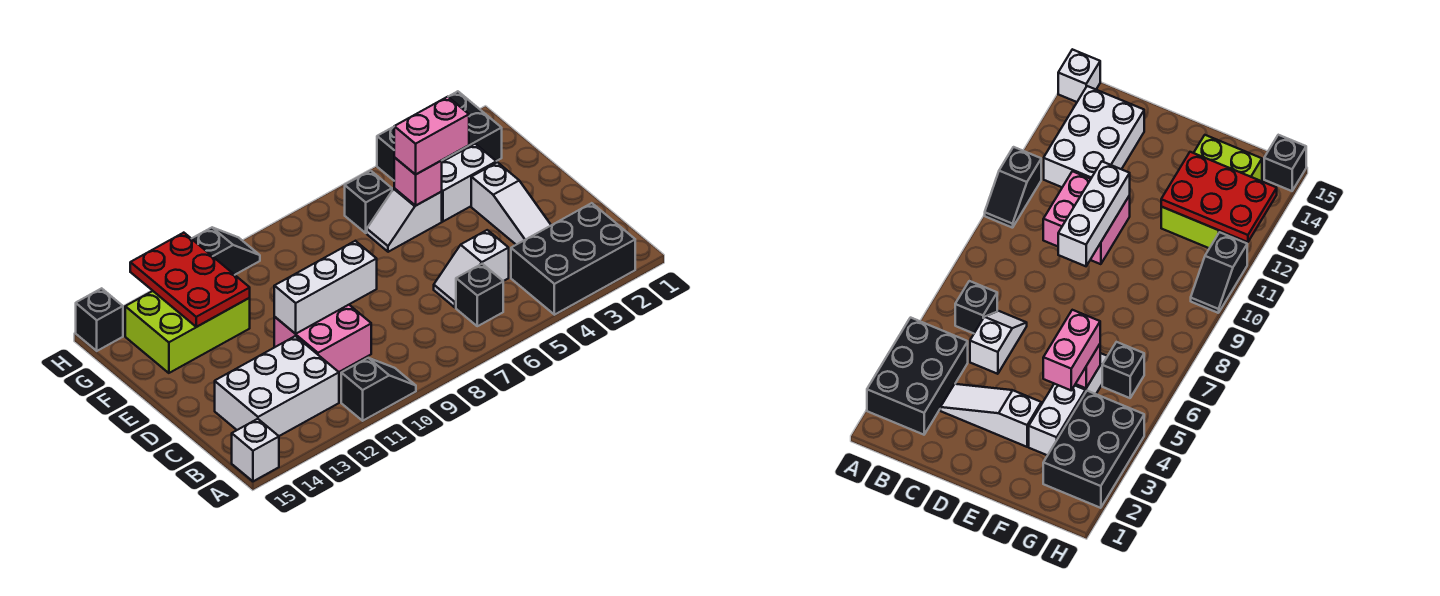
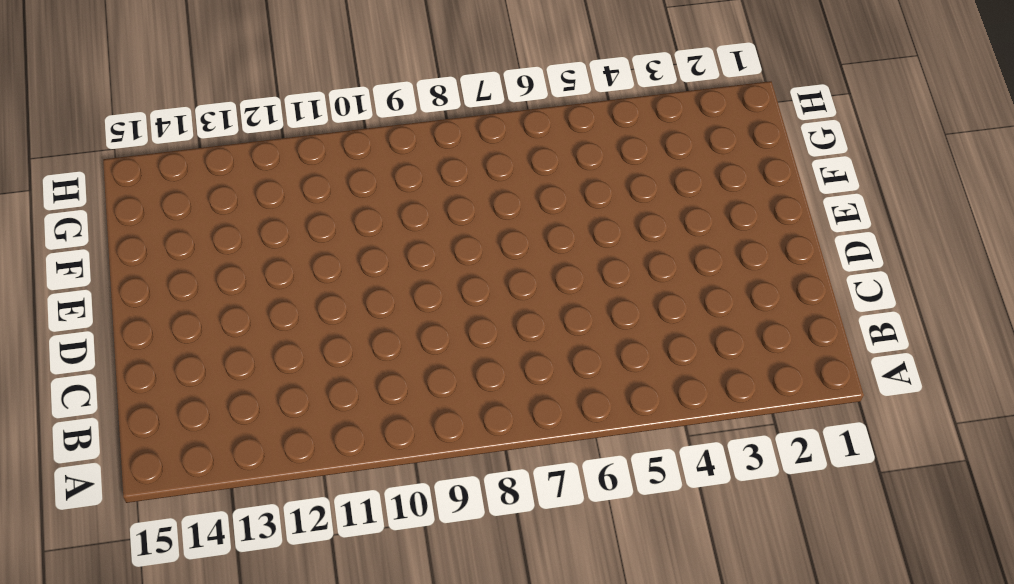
none -> black 2x3 brick [511,203,635,315]
none -> black 1x2 slope [341,358,416,421]
none -> white 1x1 brick [232,419,279,481]

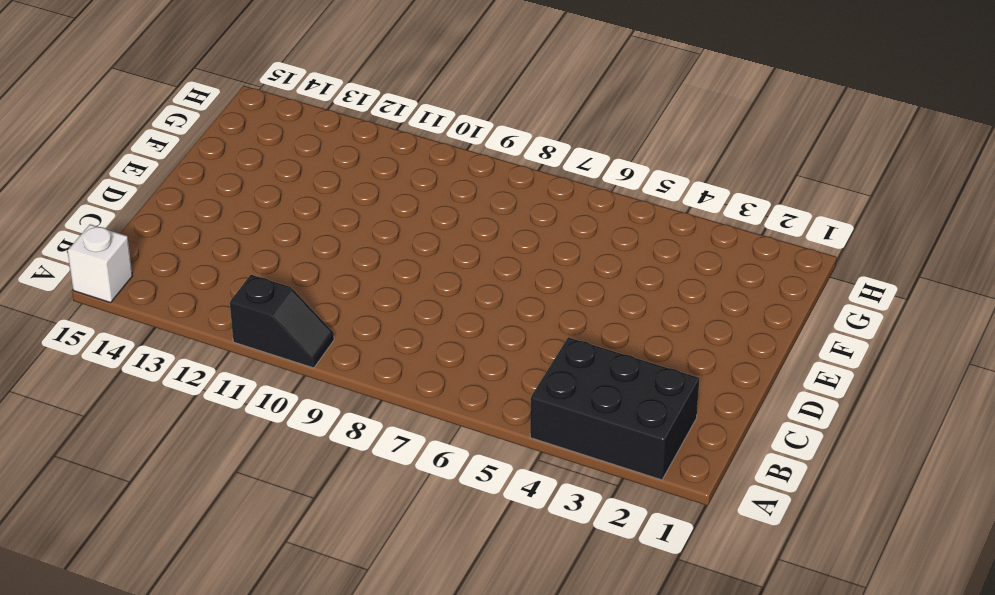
none -> black 1x1 brick [456,264,503,326]
none -> white 2x3 brick [215,336,339,436]
none -> white 1x3 slope [471,162,551,245]

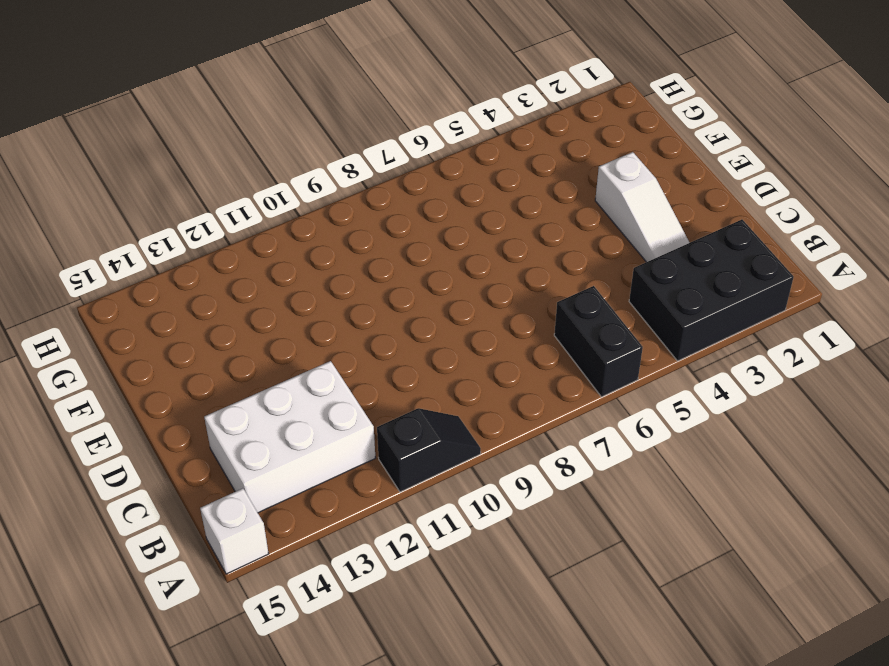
black 1x2 brick [554,286,643,397] -> black 1x1 brick [456,264,503,326]
none -> white 1x2 slope [434,230,509,308]
none -> pink 2x2 brick [274,305,371,372]
none -> white 1x2 brick [441,144,496,221]

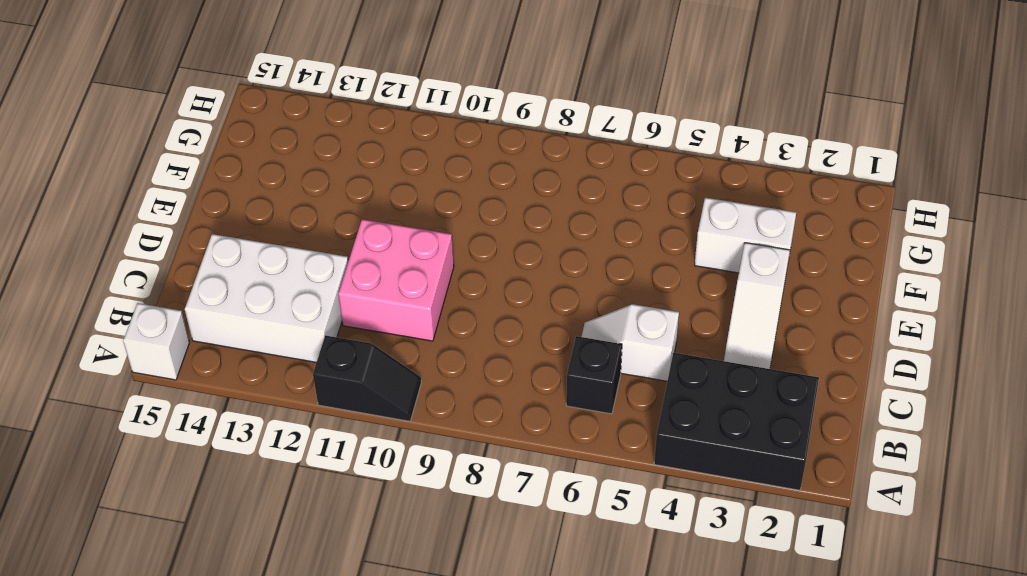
none -> white 1x2 slope [367,188,442,252]
none -> lime 2x3 brick [125,291,250,373]
none -> black 2x3 brick [377,91,502,180]

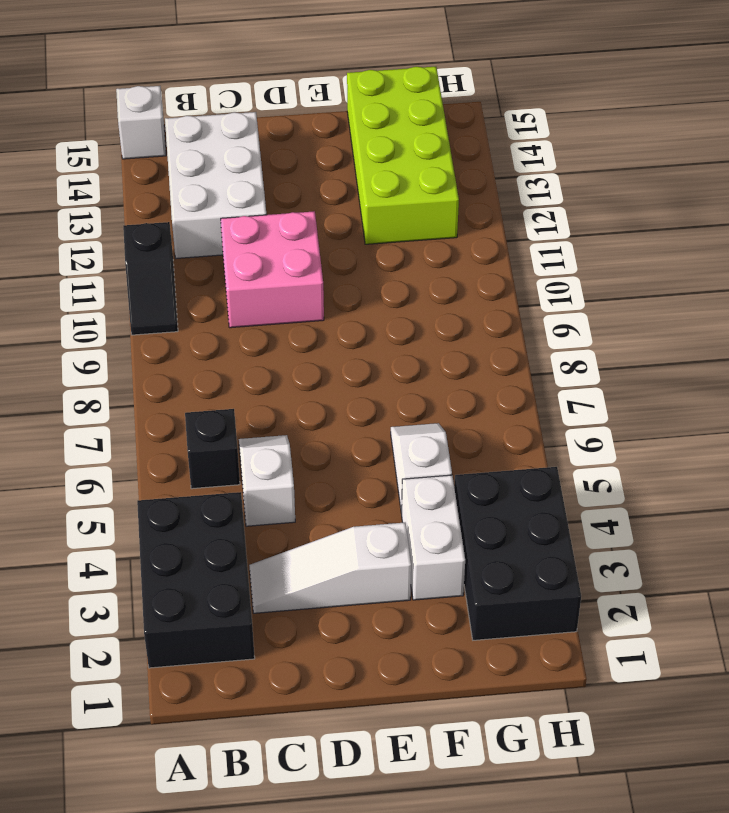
lime 2x4 brick [347,67,459,244] -> lime 2x3 brick [125,291,250,373]
none -> black 1x1 brick [345,171,392,233]
none -> black 1x2 slope [192,228,260,275]
none -> black 1x1 brick [76,288,123,351]

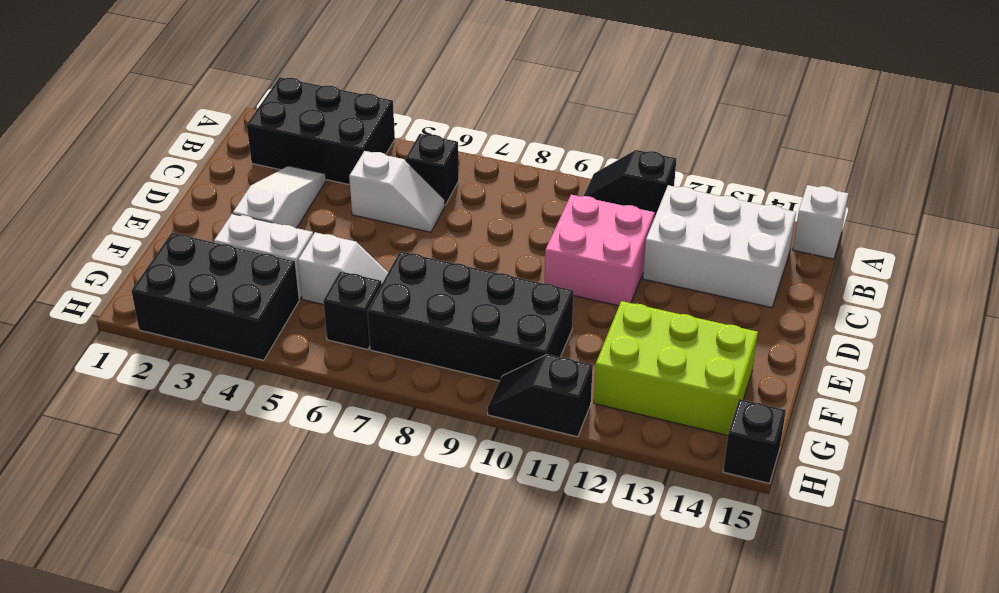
black 2x4 brick [367,252,574,381] -> none
none -> white 1x3 brick [274,241,377,334]
none -> pink 1x1 brick [394,157,442,205]
none -> red 2x3 plate [130,233,250,327]

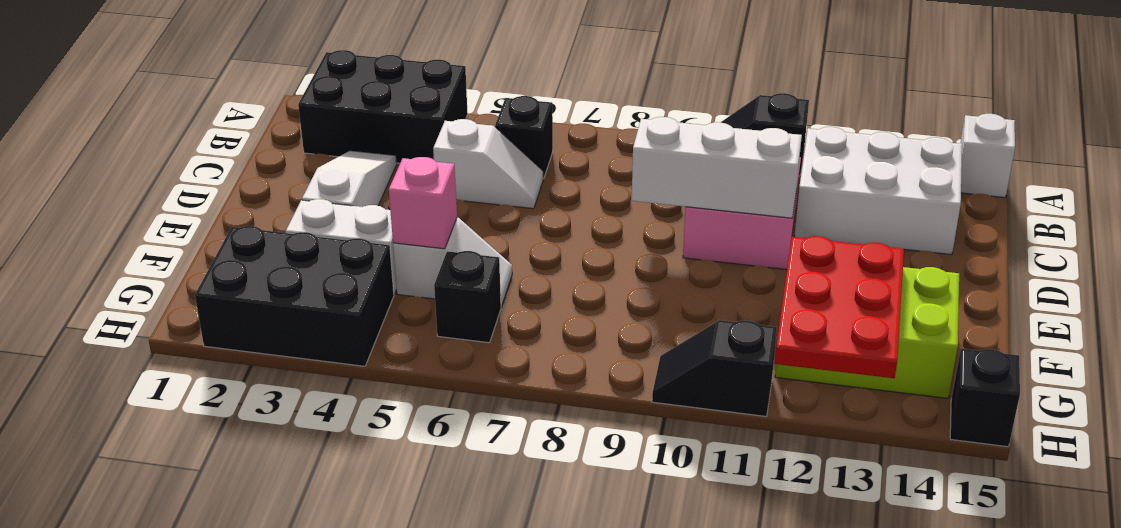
none -> pink 1x2 brick [394,97,469,175]

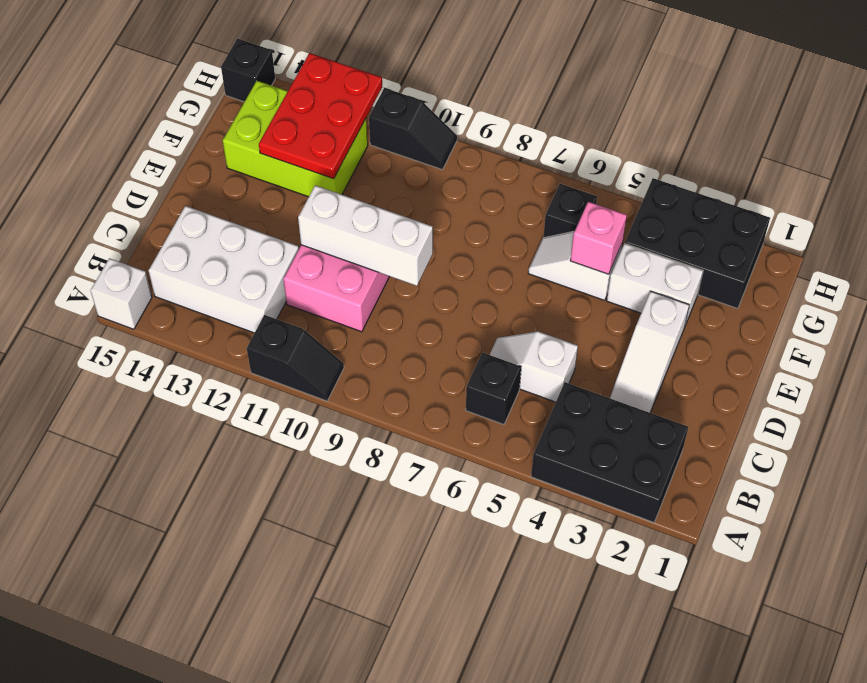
none -> pink 1x2 brick [394,97,469,175]

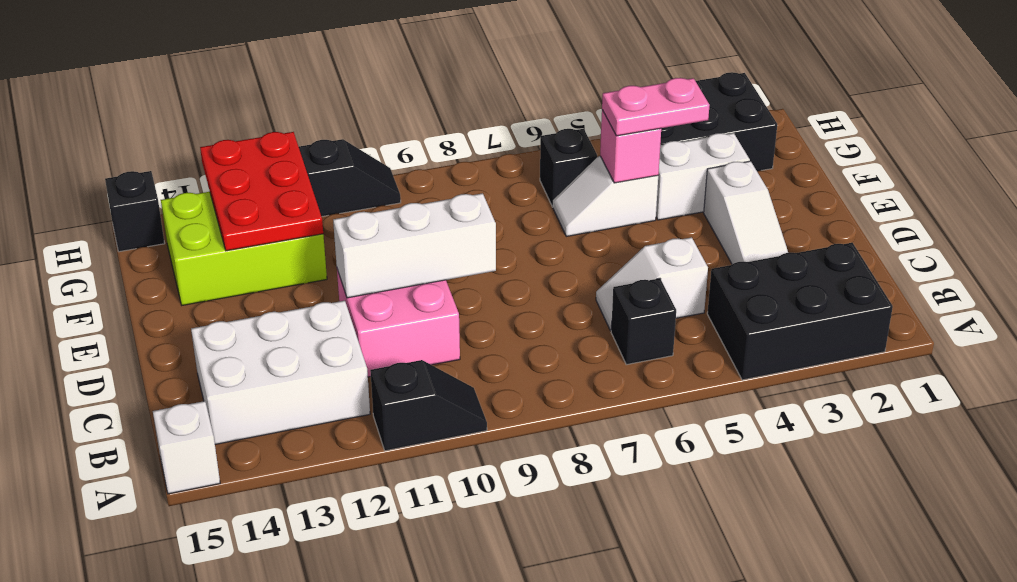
pink 1x2 plate [602,78,710,136] -> pink 1x2 brick [394,97,469,175]

